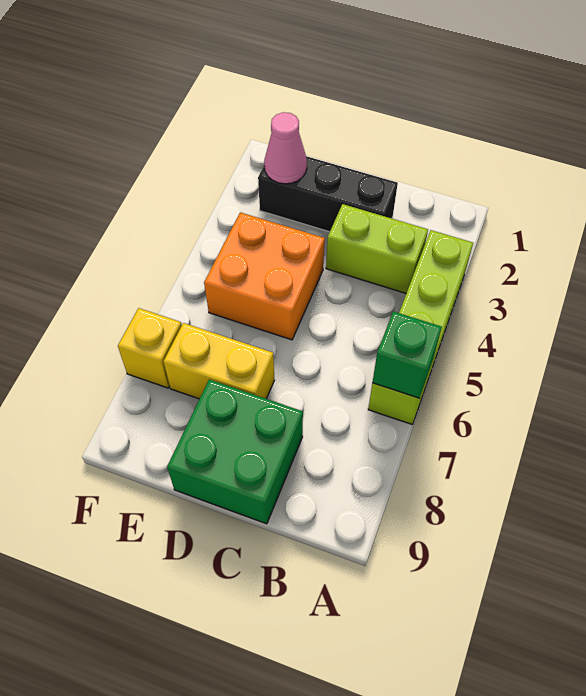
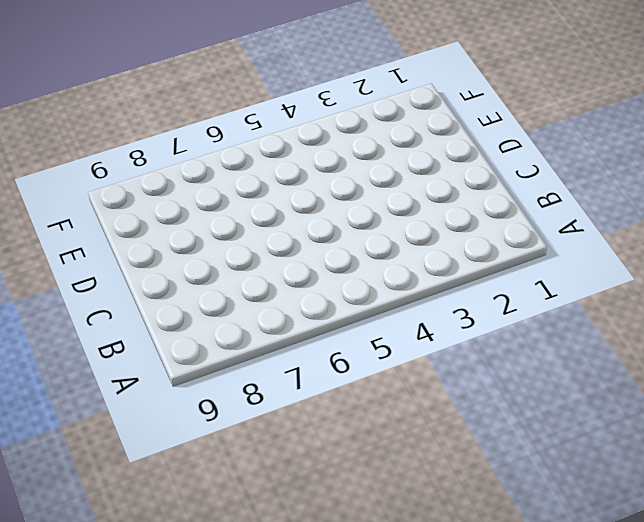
none -> lime 1x4 brick [368,230,473,424]
none -> lime 1x2 brick [326,204,428,293]

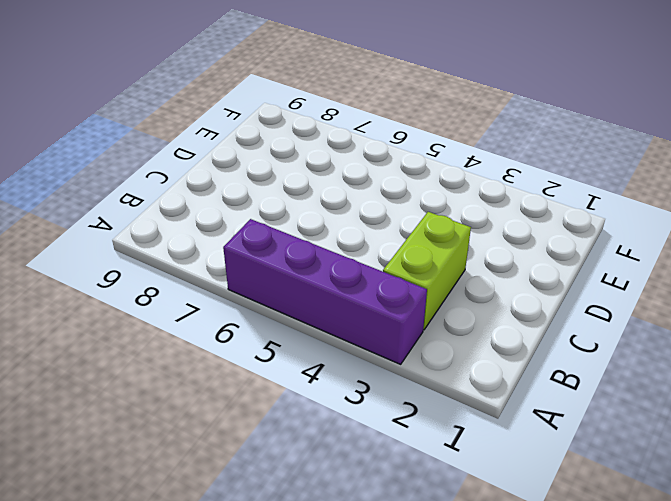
purple 1x4 brick [223,219,427,364] -> lime 1x4 brick [368,230,473,424]
none -> black 1x3 brick [258,156,398,232]
none -> green 2x2 brick [167,379,303,524]

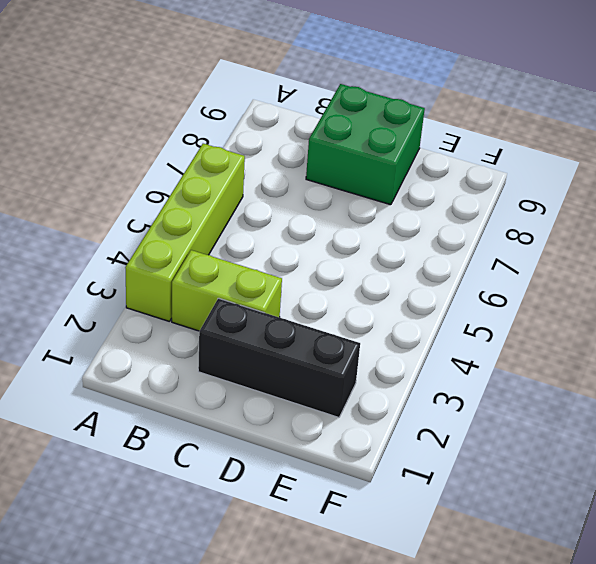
none -> orange 2x2 brick [204,212,325,340]
none -> yellow 1x2 brick [163,323,274,399]

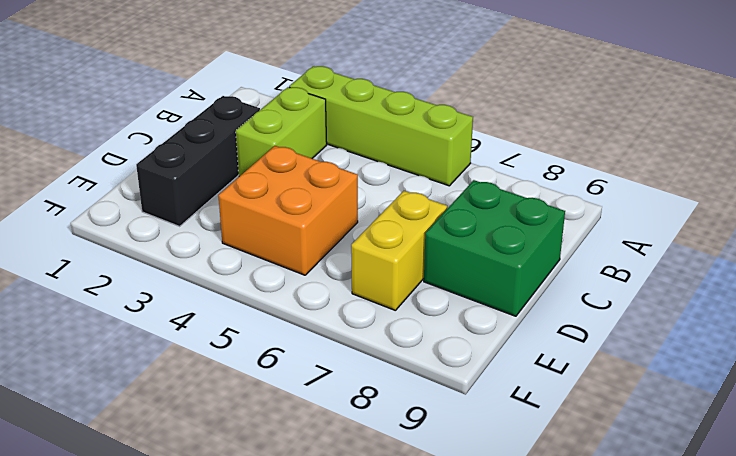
none -> yellow 1x1 brick [118,308,182,388]
none -> green 1x1 brick [372,311,442,398]

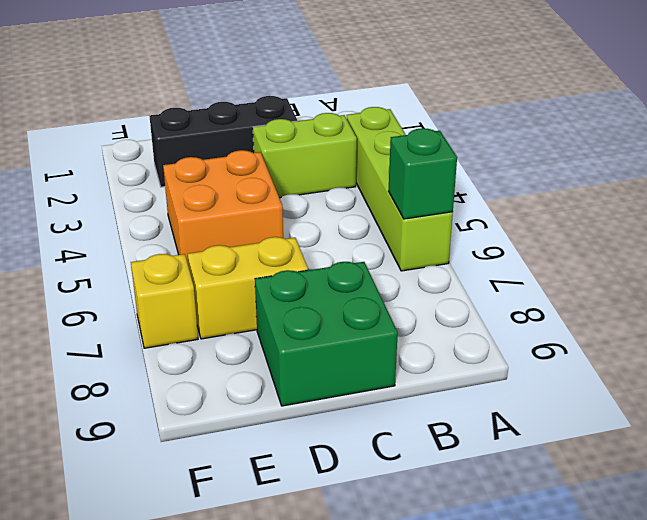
none -> pink 1x1 cone [264,112,307,184]

